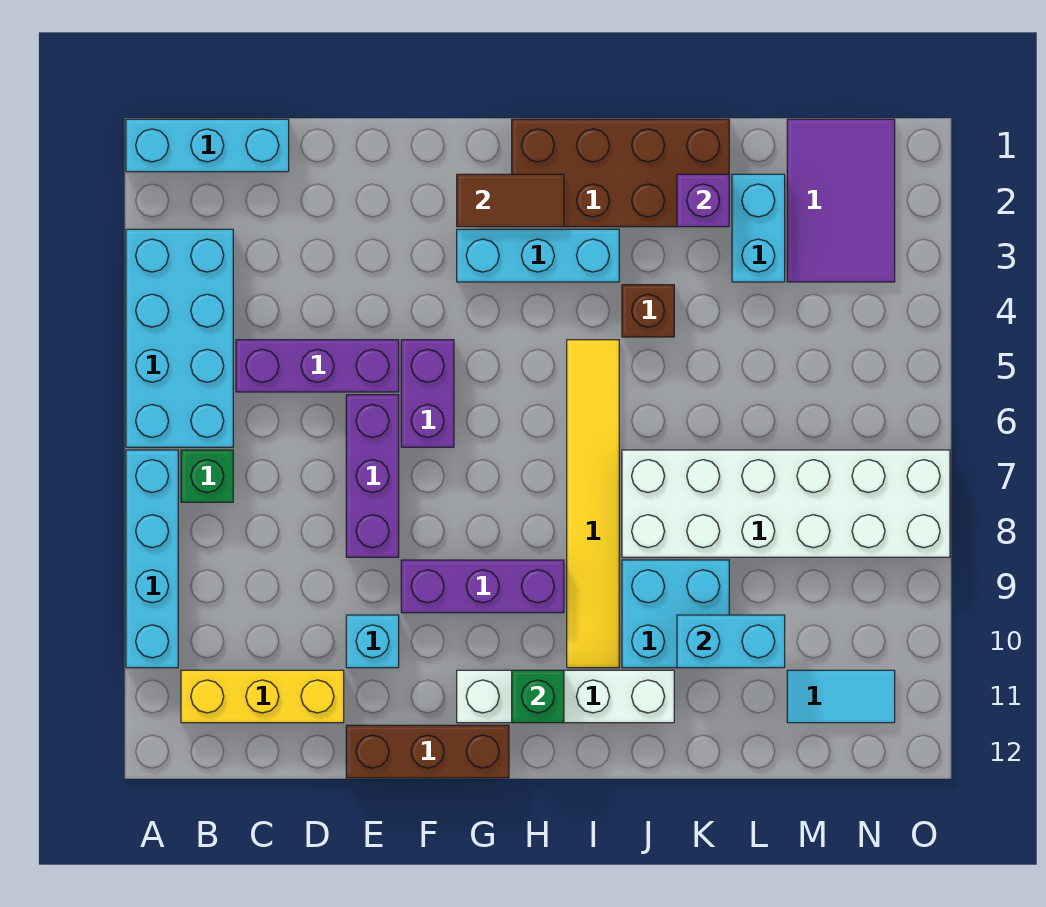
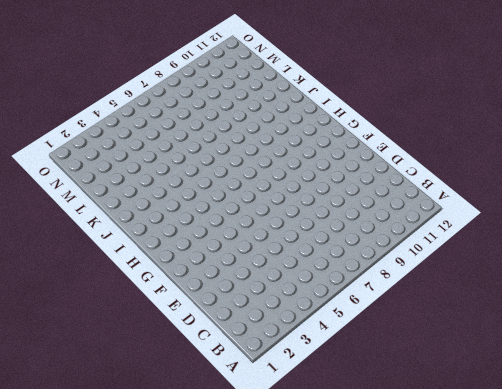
none -> cyan 1x3 brick [126,119,289,172]
none -> cyan 2x4 brick [126,229,233,447]
none -> cyan 1x4 brick [126,450,178,668]

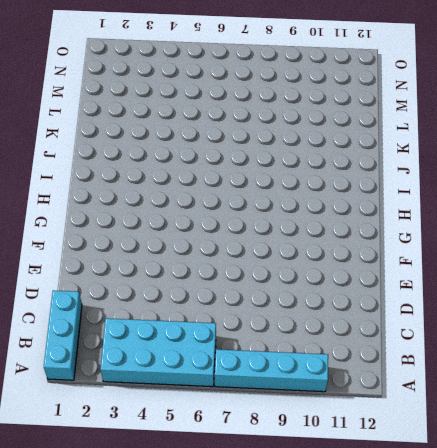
none -> green 1x1 brick [181,450,233,502]
none -> yellow 1x3 brick [181,670,344,723]
none -> purple 1x3 brick [236,340,399,392]

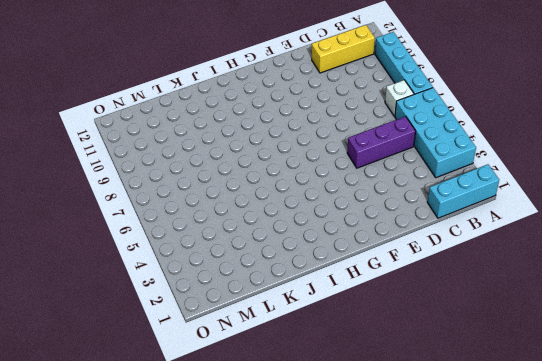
white 1x1 brick [385,80,414,116] -> green 1x1 brick [181,450,233,502]
none -> purple 1x3 brick [346,395,399,557]
none -> cyan 1x1 brick [346,615,399,668]
none -> brown 1x3 brick [346,725,509,778]

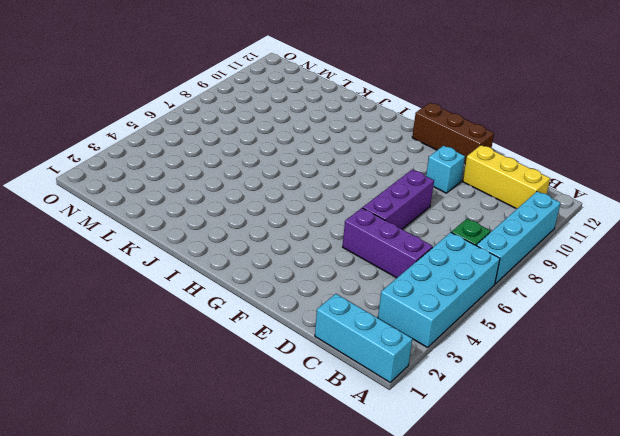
none -> purple 1x2 brick [401,340,454,447]
none -> purple 1x3 brick [401,560,564,613]
none -> cyan 1x3 brick [457,229,619,282]

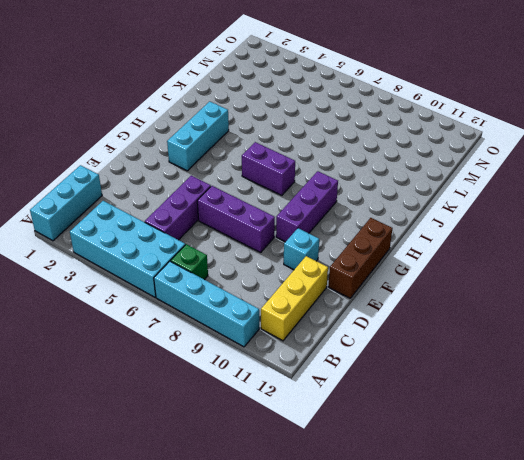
purple 1x2 brick [242,142,295,195] -> purple 1x2 brick moved to [401,340,454,447]
none -> white 1x4 brick [457,670,674,723]
none -> brown 2x4 brick [512,119,729,227]
none -> yellow 1x6 tile [567,340,619,668]

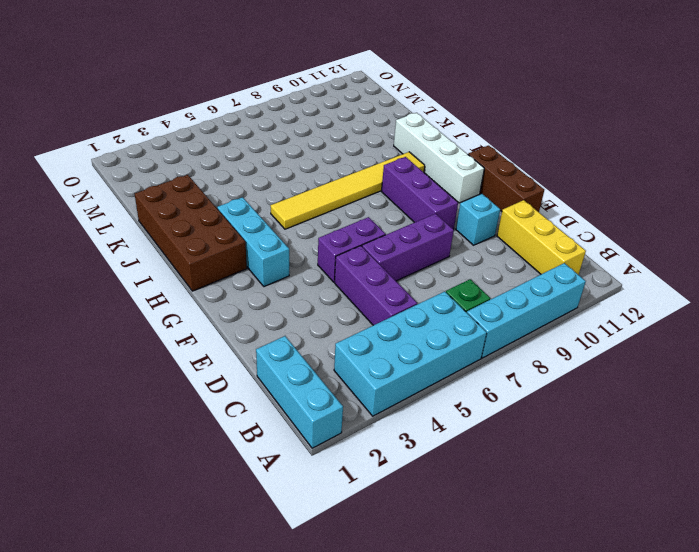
none -> brown 1x1 brick [622,285,674,337]
none -> white 2x6 brick [622,450,950,557]
none -> cyan 2x2 brick [622,560,729,668]

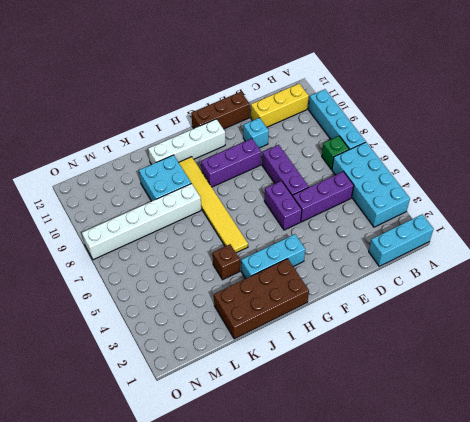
white 1x6 brick [82,184,201,260] -> white 2x6 brick [622,450,950,557]
none -> cyan 1x2 brick [732,174,785,282]
none -> purple 2x3 tile [787,119,895,282]
none -> cyan 1x2 tile [787,670,895,723]

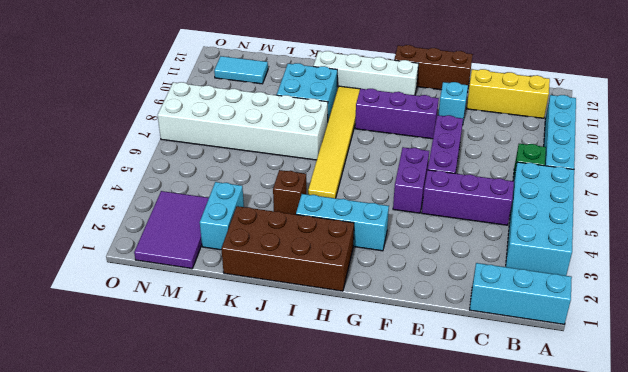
none -> brown 1x2 tile [457,174,564,227]
none -> green 1x1 brick [512,670,564,723]
none -> purple 1x1 brick [677,174,729,227]

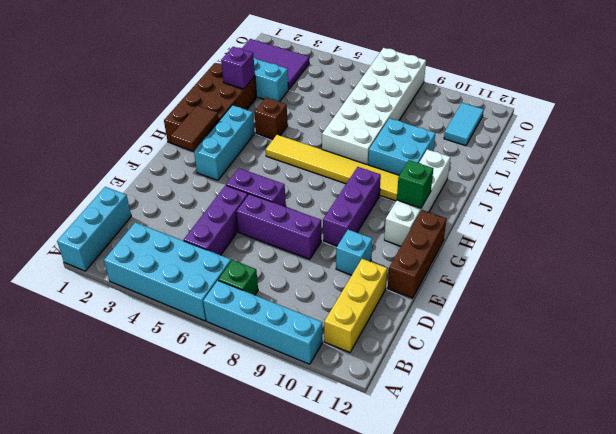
none -> cyan 1x2 brick [677,615,785,668]

